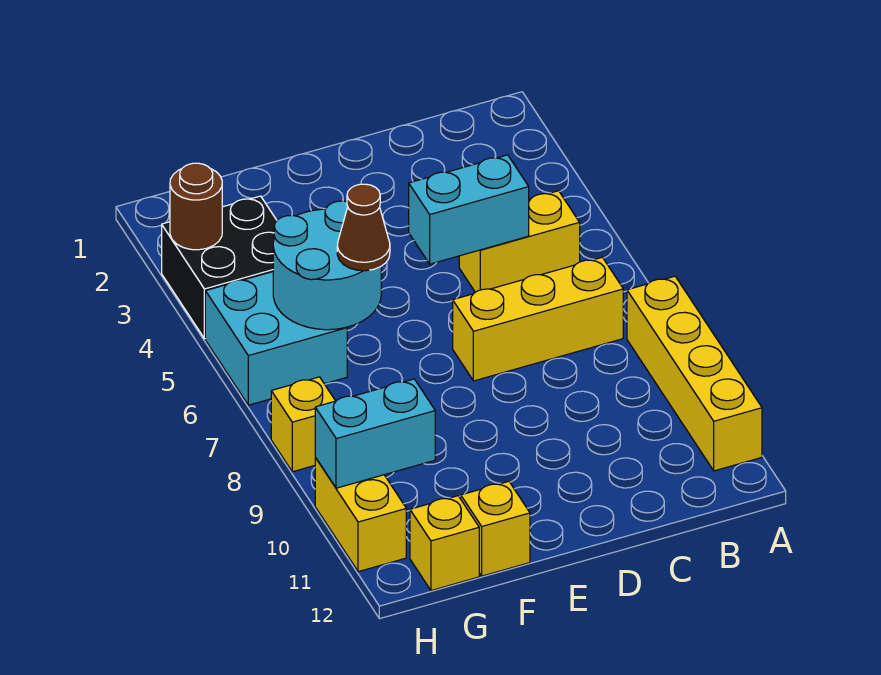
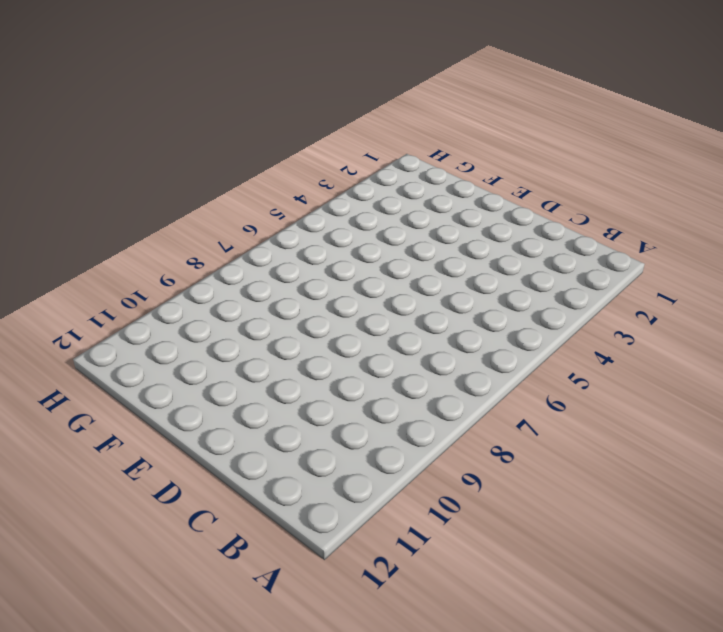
none -> yellow 1x4 brick [627,276,762,471]
none -> yellow 1x2 brick [459,191,580,292]
none -> yellow 1x3 brick [453,257,623,381]

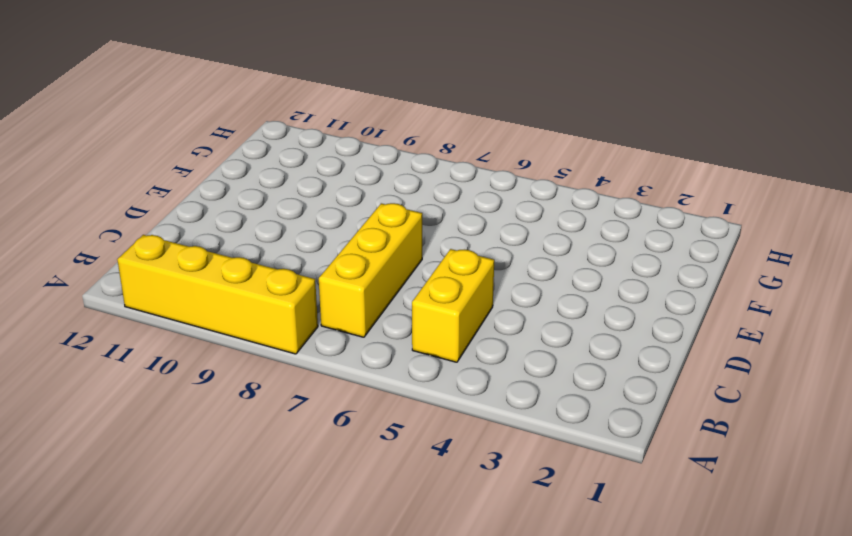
none -> yellow 1x1 brick [461,481,530,576]
none -> black 2x2 brick [162,196,277,339]
none -> cyan 2x2 brick [205,272,347,405]

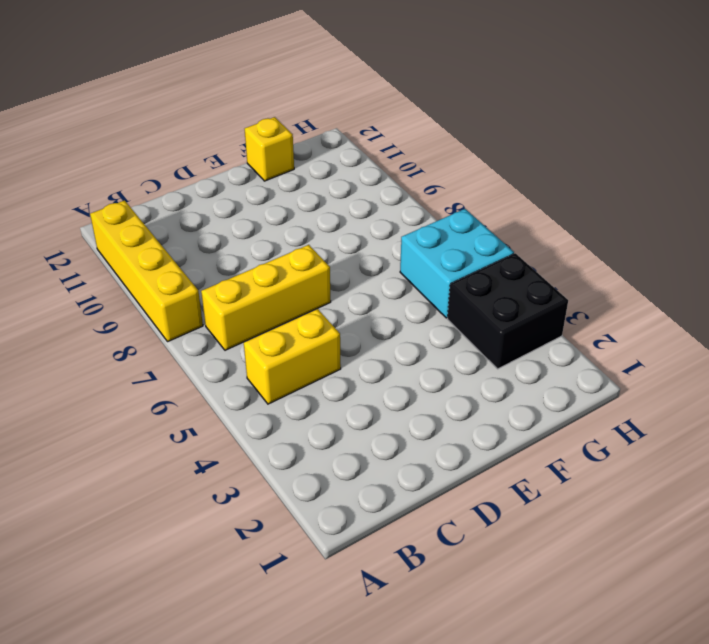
none -> yellow 1x1 brick [410,496,479,591]
none -> yellow 1x1 brick [271,377,335,472]
none -> yellow 1x2 brick [315,457,406,572]

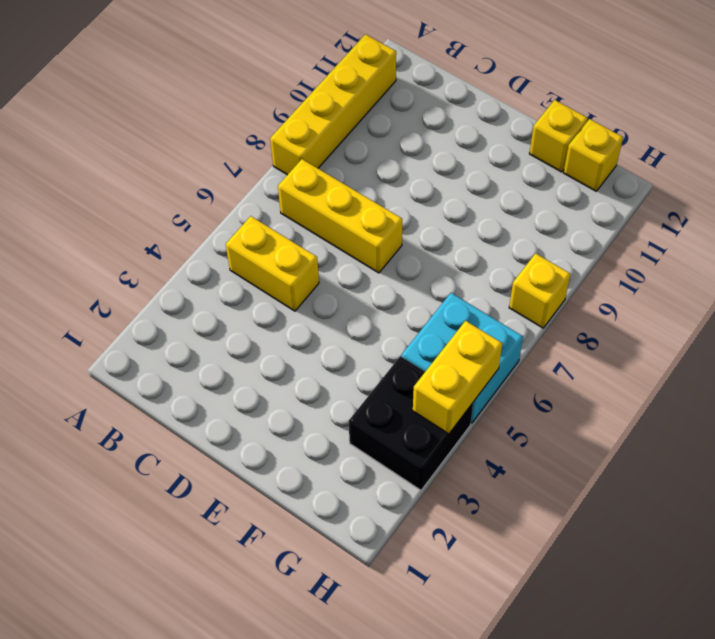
yellow 1x2 brick [413,321,502,434] -> yellow 1x2 brick moved to [315,457,406,572]
none -> cyan 1x2 brick [409,155,529,264]
none -> cyan 2x2 round brick [273,201,381,330]
none -> cyan 1x2 brick [315,379,435,488]

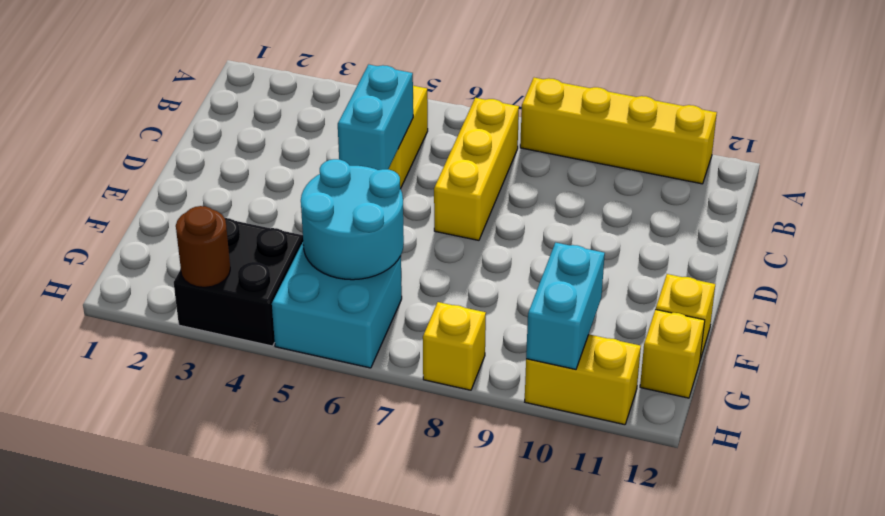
none -> brown 1x1 cone [337,184,390,271]

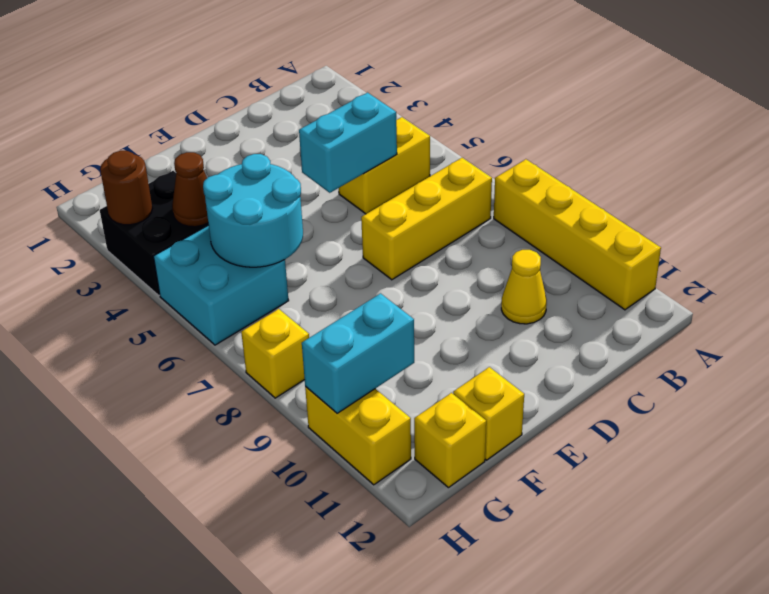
yellow 1x1 cone [501,250,547,324] -> none
brown 1x1 cone [172,152,208,227] -> brown 1x1 cone moved to [337,184,390,271]

